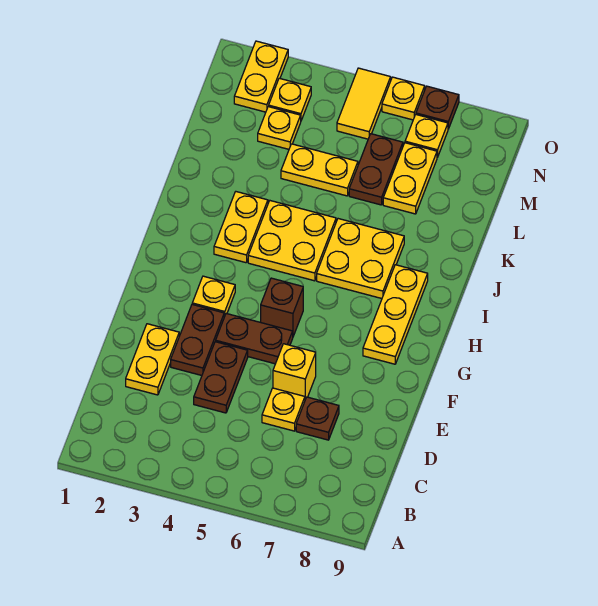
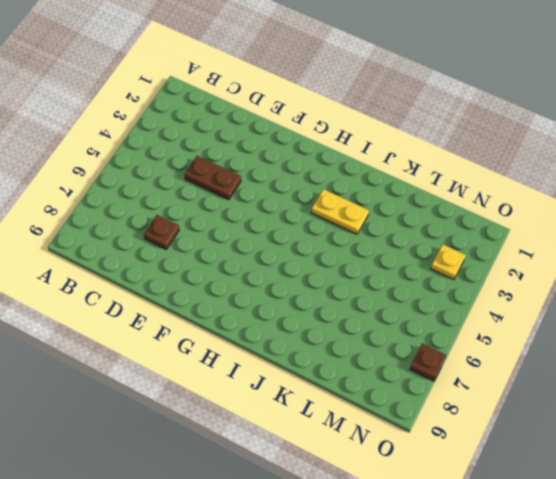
none -> yellow 1x2 plate [126,324,179,395]
none -> yellow 1x1 plate [262,388,305,431]
none -> brown 1x2 plate [171,305,224,375]

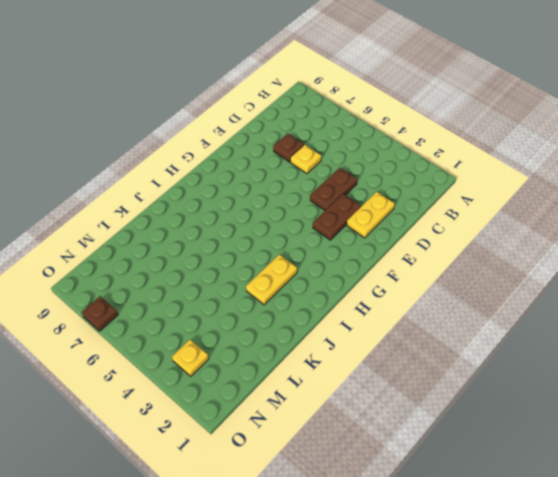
none -> yellow 1x1 brick [273,344,316,399]
none -> brown 1x2 plate [216,314,293,364]
none -> yellow 1x1 plate [192,276,235,317]

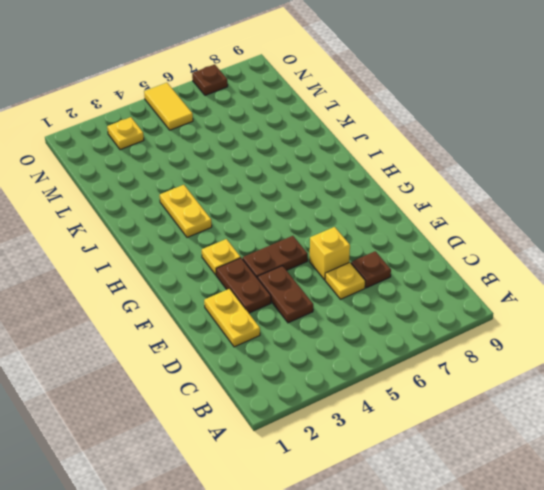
none -> brown 1x1 brick [261,278,303,336]
none -> yellow 1x3 plate [363,265,428,364]
none -> yellow 2x2 plate [248,201,336,281]

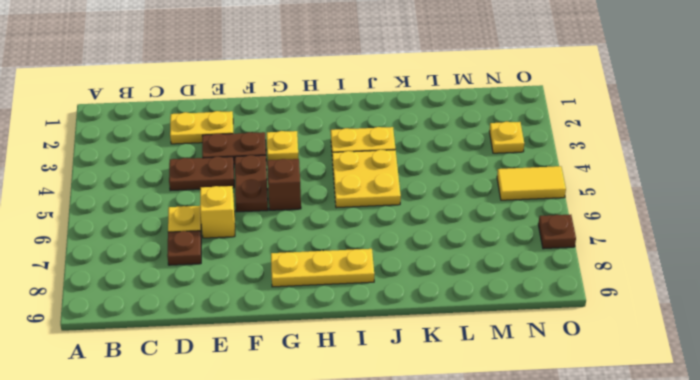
none -> yellow 2x2 plate [317,219,404,298]
none -> yellow 1x2 plate [281,144,358,196]
none -> brown 1x2 plate [349,134,403,205]

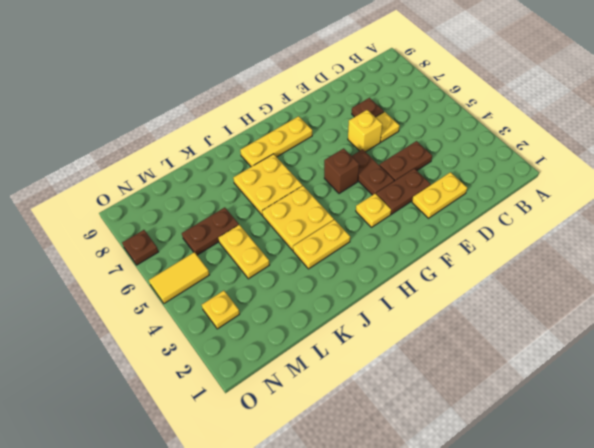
none -> yellow 1x2 plate [383,143,437,214]
none -> yellow 1x1 plate [258,107,301,149]
none -> yellow 1x2 plate [234,41,288,112]

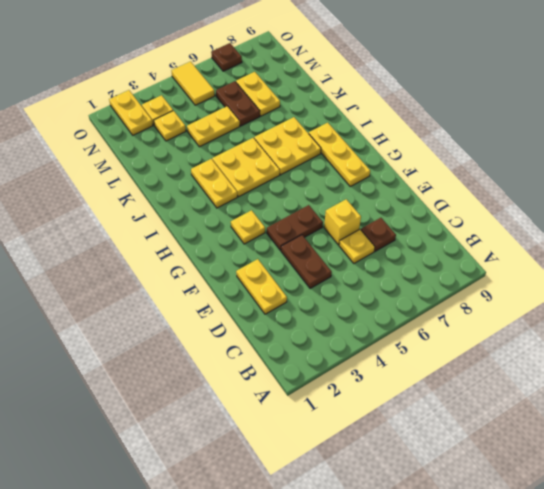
none -> brown 1x2 plate [171,305,224,375]
none -> brown 1x1 brick [261,278,303,336]
none -> yellow 1x1 plate [405,115,448,157]

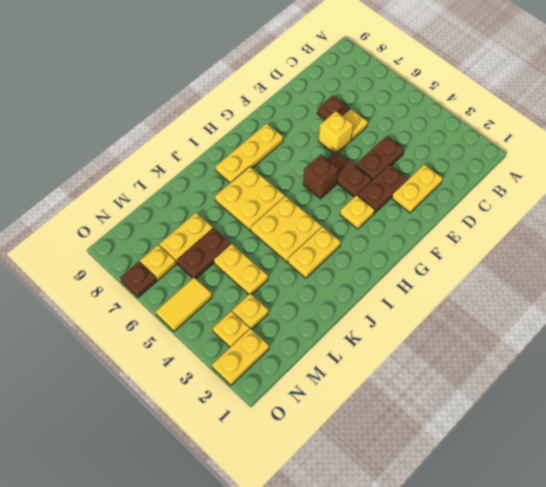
none -> yellow 1x1 plate [382,77,425,120]

